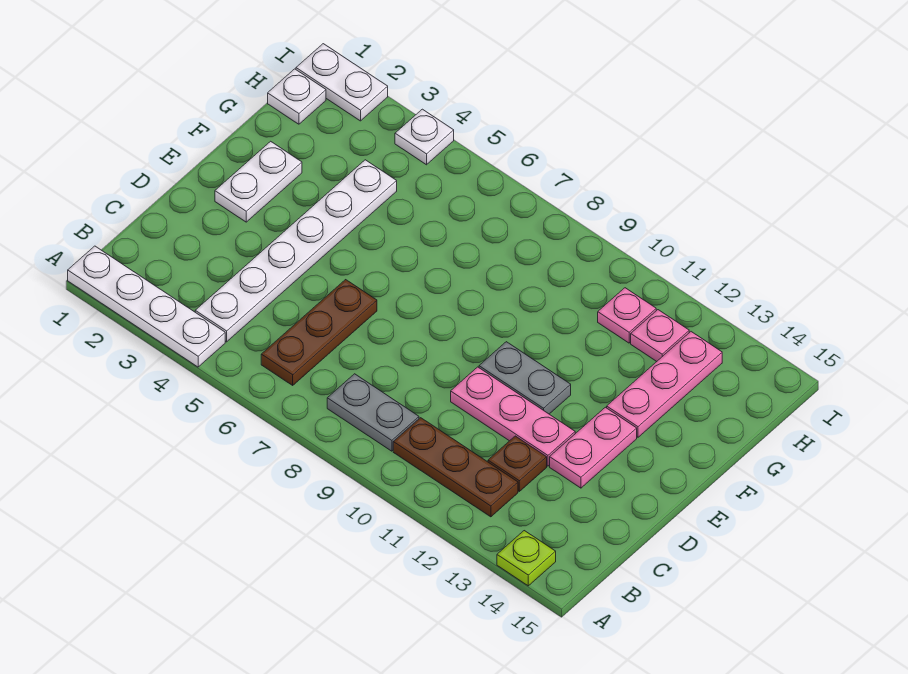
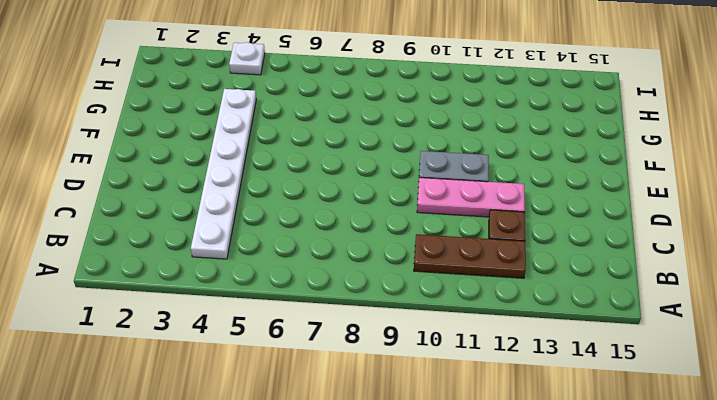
none -> white 1x4 plate [68,246,225,367]
none -> lime 1x1 plate [497,531,556,586]
none -> brown 1x3 plate [261,280,377,385]

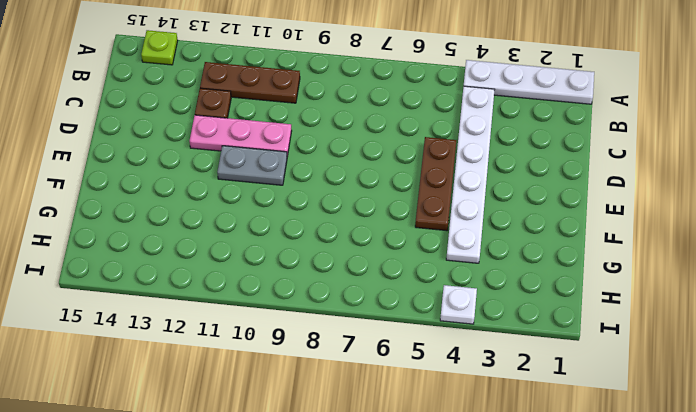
brown 1x3 plate [415,137,456,231] -> brown 1x3 plate moved to [261,280,377,385]
none -> grey 1x2 plate [327,374,419,451]
none -> pink 1x2 plate [550,407,637,488]
none -> white 1x2 plate [215,141,302,222]

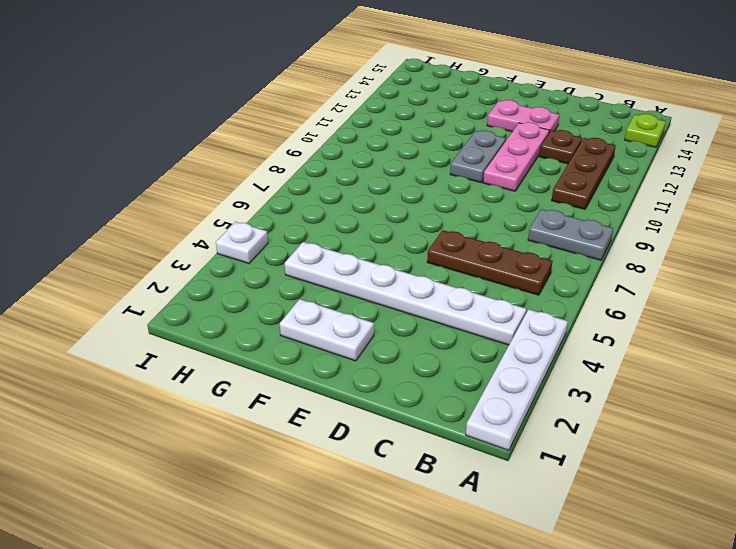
grey 1x2 plate [528,209,613,260] -> grey 1x2 plate turned to [327,374,419,451]
none -> pink 1x3 plate [607,332,722,437]
none -> white 1x1 plate [268,69,326,124]
none -> pink 1x1 plate [598,288,656,343]

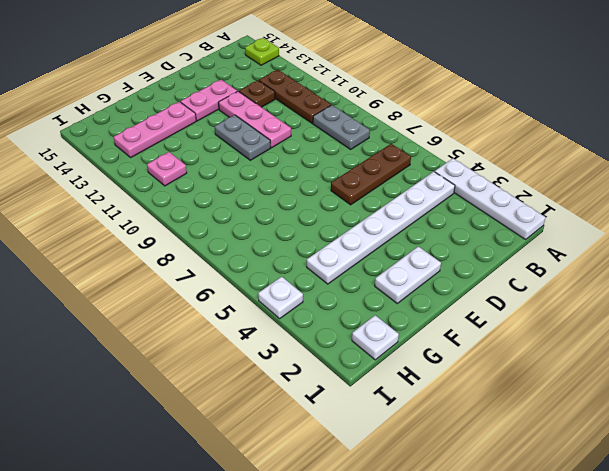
none -> pink 1x1 plate [631,310,689,361]
none -> white 1x2 plate [296,44,388,121]

